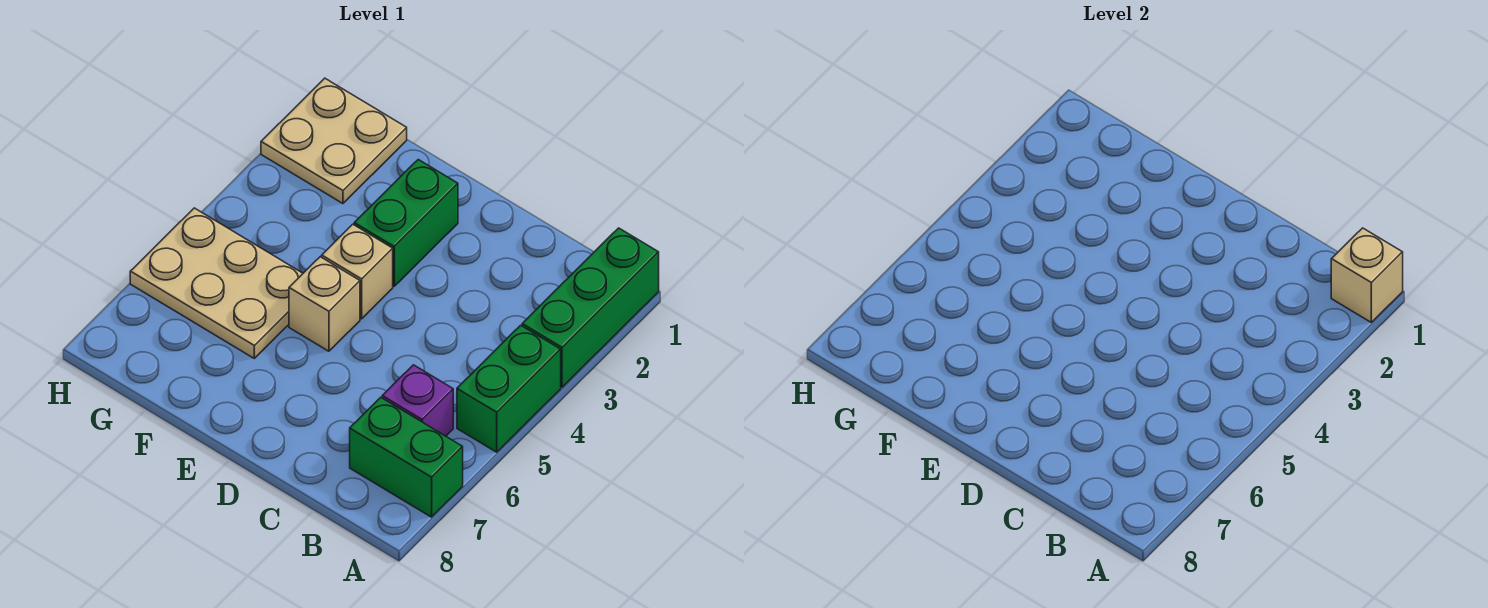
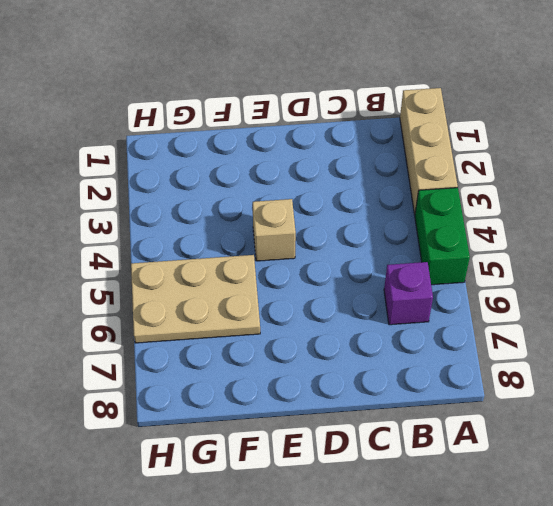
tan 1x3 brick [400,88,458,215] -> green 1x3 brick [522,228,659,387]
none -> green 1x2 brick [350,397,463,517]
none -> green 1x2 brick [354,160,458,286]

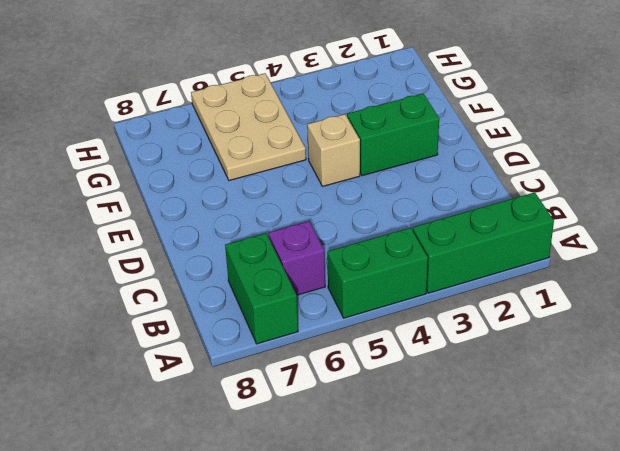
none -> tan 1x1 brick [289,257,360,351]
none -> tan 2x2 plate [261,78,407,204]

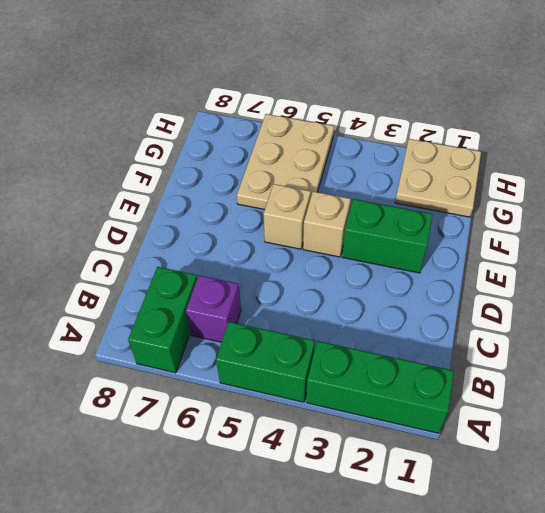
none -> tan 1x1 brick [1331,228,1403,322]

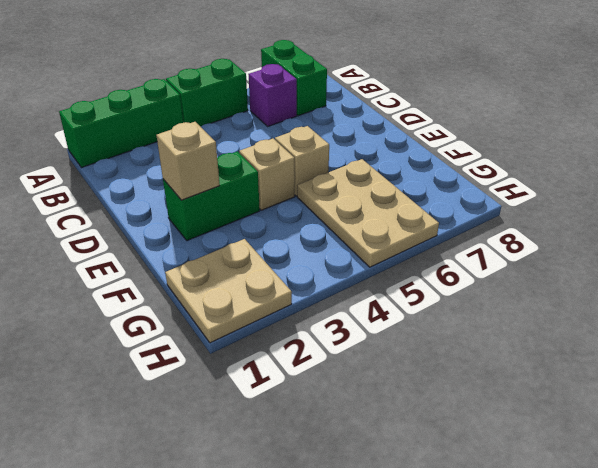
tan 1x1 brick [156,122,220,200] -> tan 1x1 brick moved to [1331,228,1403,322]

